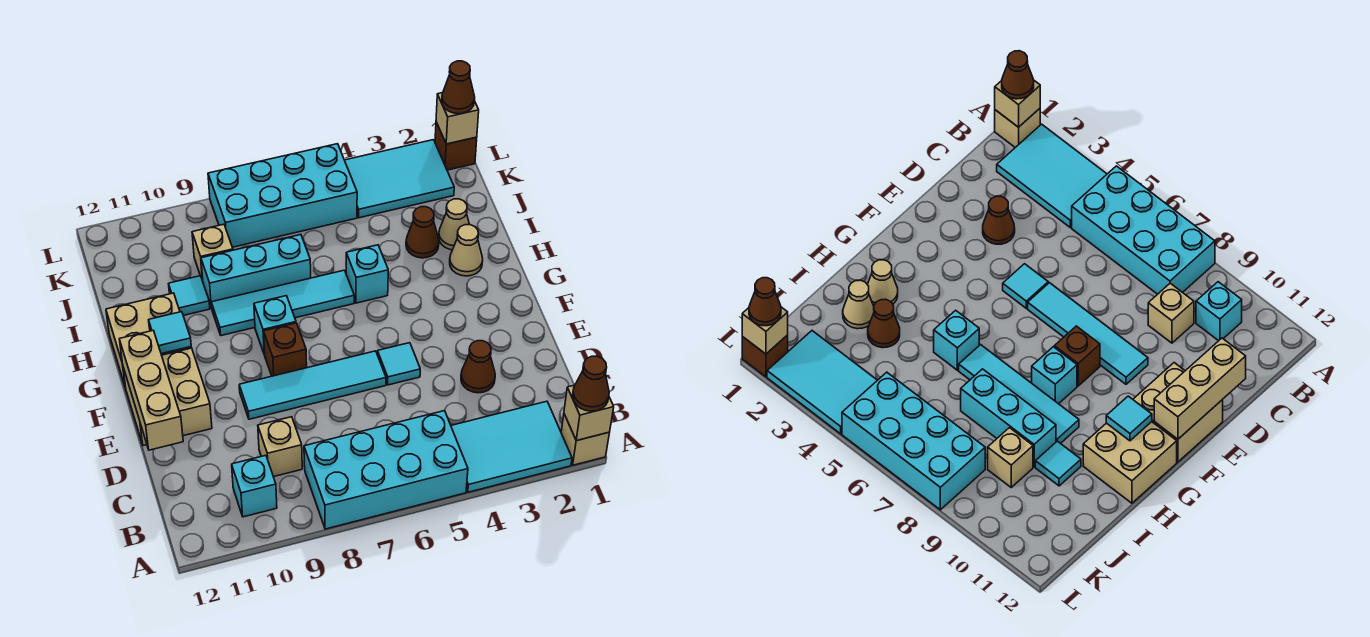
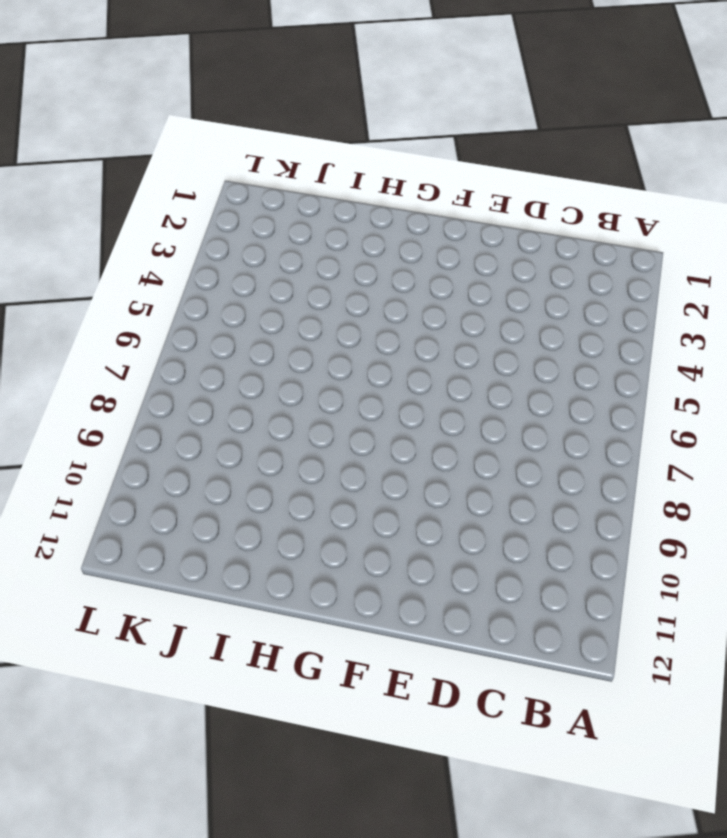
none -> tan 1x1 brick [561,414,610,465]
none -> cyan 2x3 tile [451,401,572,492]
none -> cyan 2x4 brick [304,411,468,529]

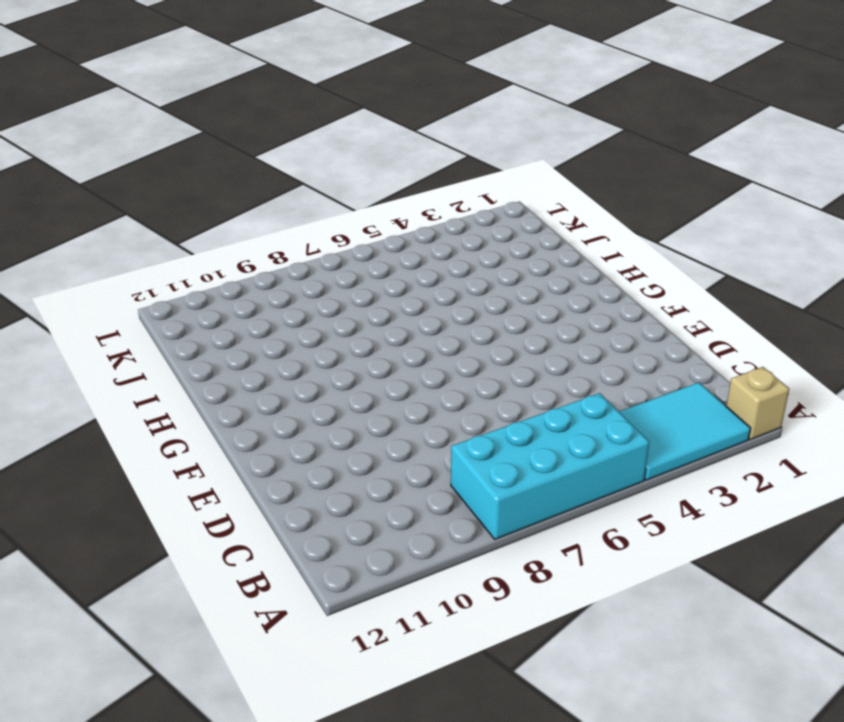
none -> cyan 1x1 brick [232,455,277,517]
none -> tan 1x1 brick [258,417,302,477]
none -> brown 1x1 cone [461,341,495,393]

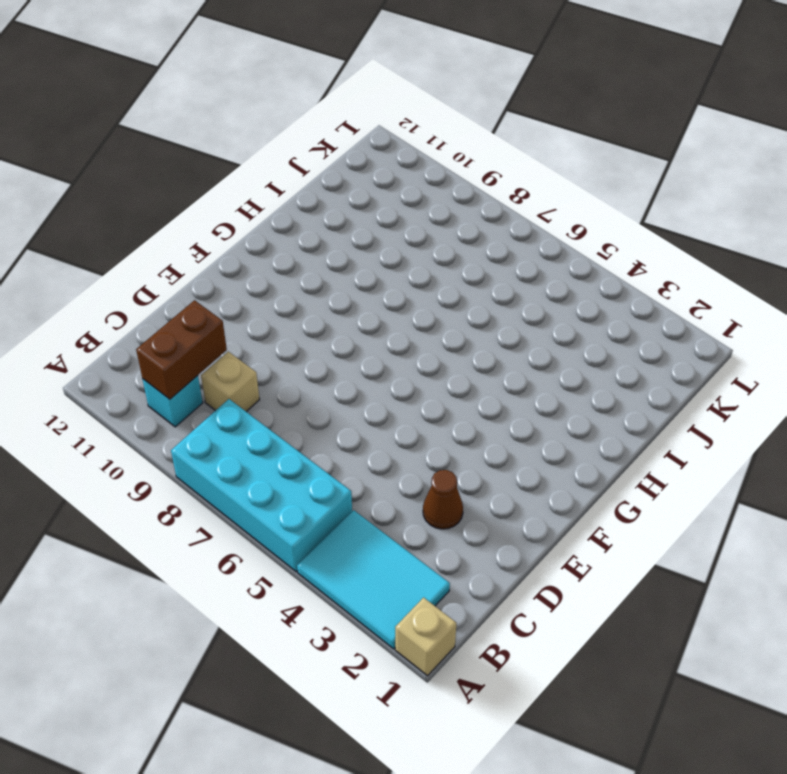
brown 1x2 brick [136,300,227,399] -> none
none -> cyan 1x1 tile [377,343,420,385]
none -> cyan 1x4 tile [239,351,386,419]
none -> tan 2x2 brick [123,348,212,446]

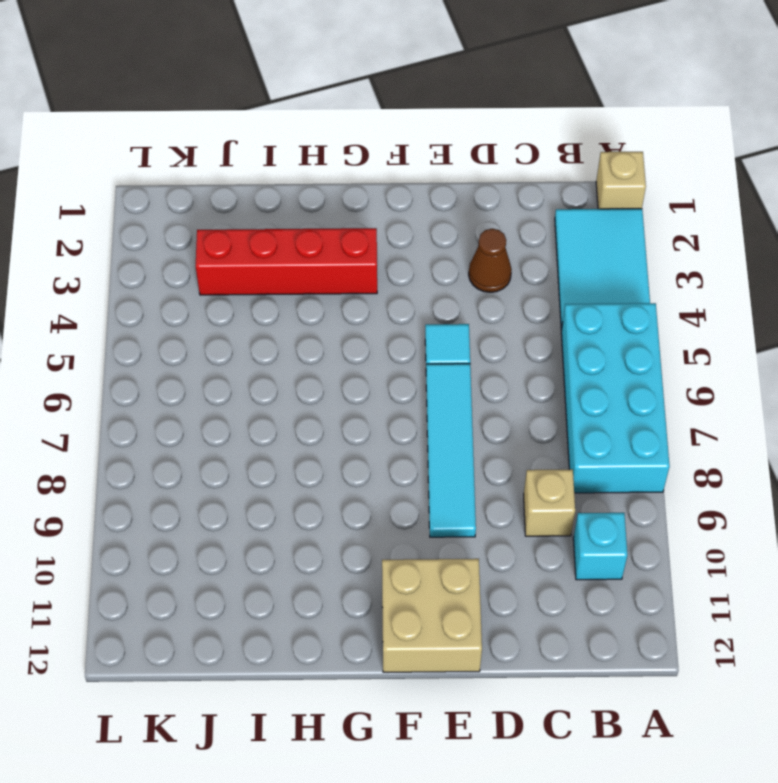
red 1x4 brick [196,228,377,295] -> brown 1x1 cone [406,207,439,258]
none -> brown 1x1 brick [264,323,307,376]
none -> cyan 1x1 brick [254,296,296,354]
none -> tan 2x2 brick [106,293,191,388]

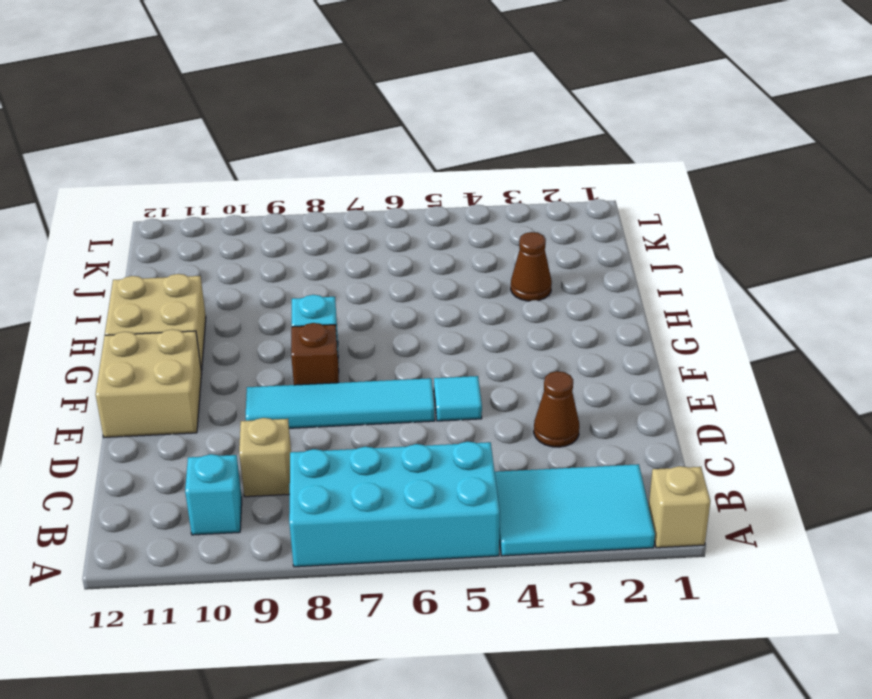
none -> tan 1x1 cone [450,225,483,276]
none -> cyan 1x1 brick [346,245,388,303]
none -> cyan 1x4 tile [211,270,354,336]

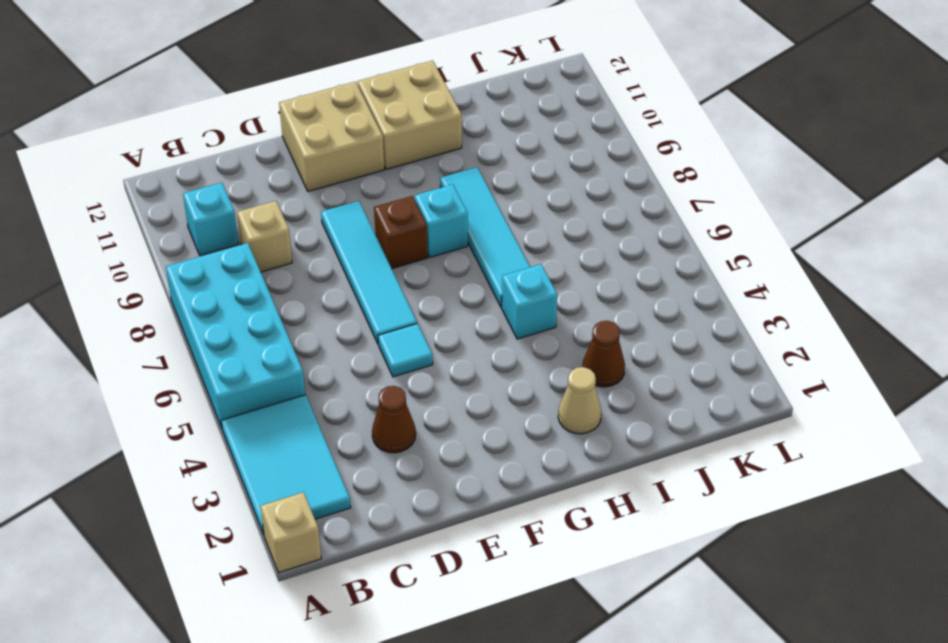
none -> tan 1x1 cone [439,199,469,250]
none -> cyan 1x3 brick [201,235,311,308]
none -> cyan 1x1 tile [169,276,210,316]

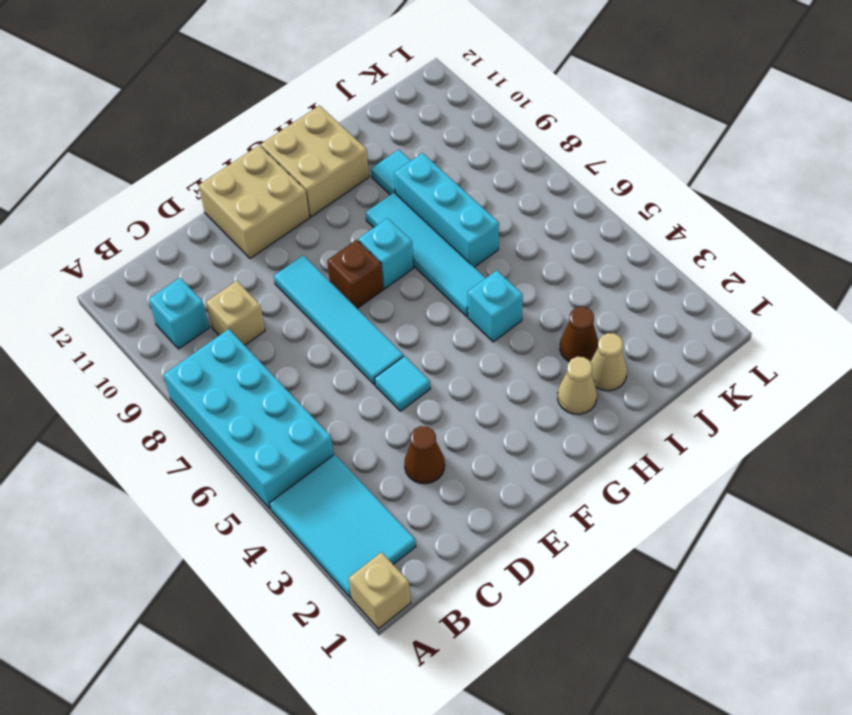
none -> tan 1x1 brick [192,224,233,281]
none -> cyan 2x3 tile [345,140,454,218]
none -> cyan 2x4 brick [208,144,357,247]

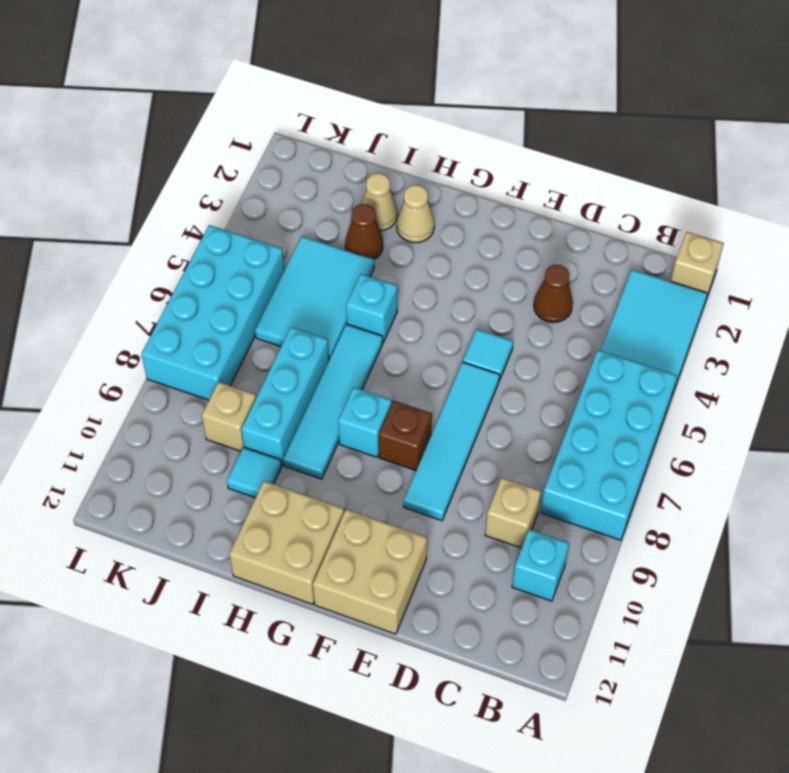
cyan 2x3 tile [255,236,374,360] -> cyan 2x3 tile moved to [345,140,454,218]
none -> brown 1x1 brick [435,122,477,170]
none -> tan 1x1 brick [564,385,614,441]
none -> tan 1x3 brick [119,331,183,450]

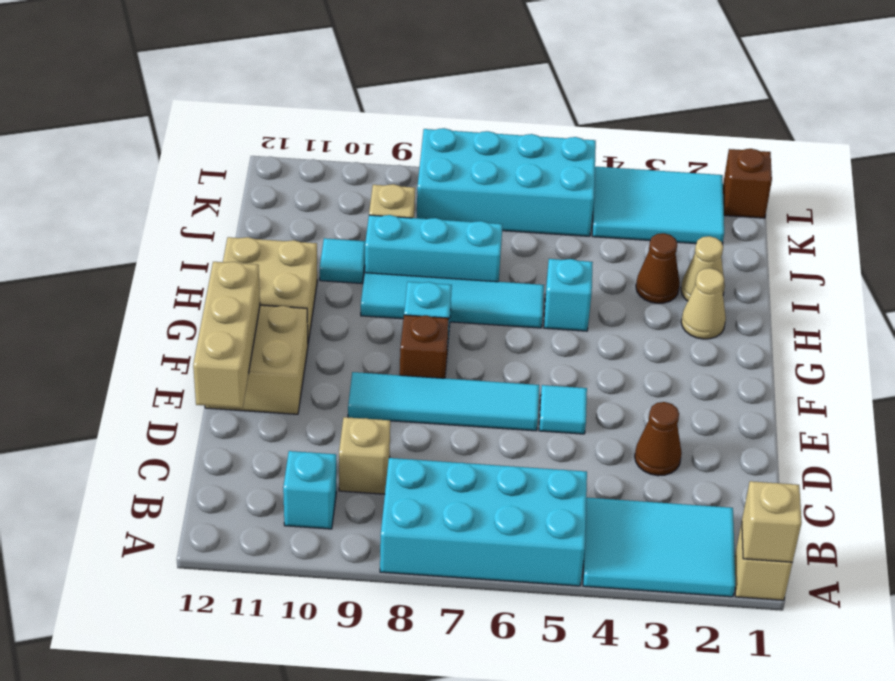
none -> cyan 1x1 tile [149,312,191,354]
none -> tan 1x1 brick [436,93,479,144]
none -> brown 1x1 cone [573,356,609,411]

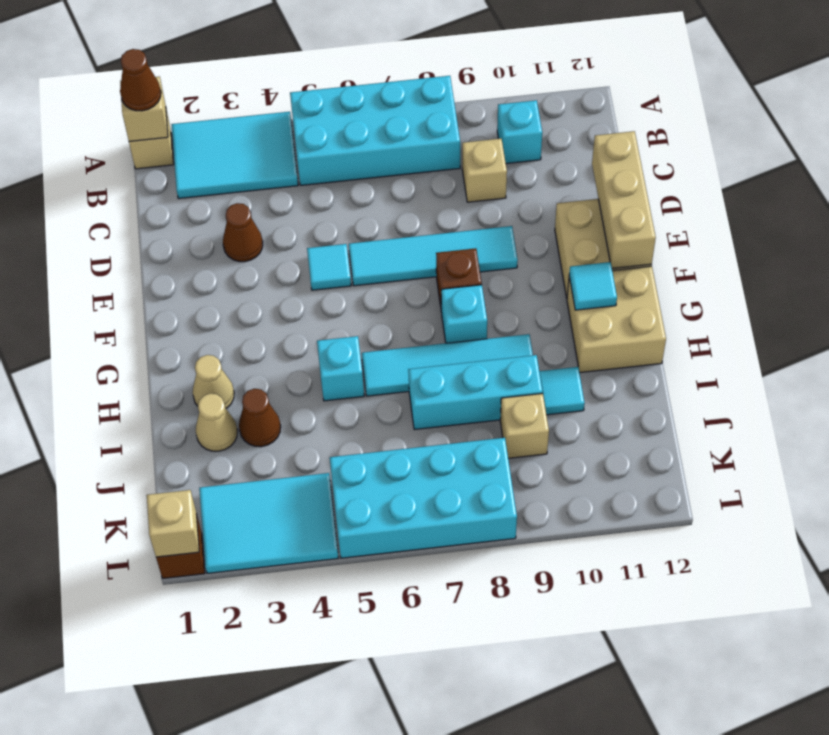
none -> brown 1x1 cone [442,61,475,114]

